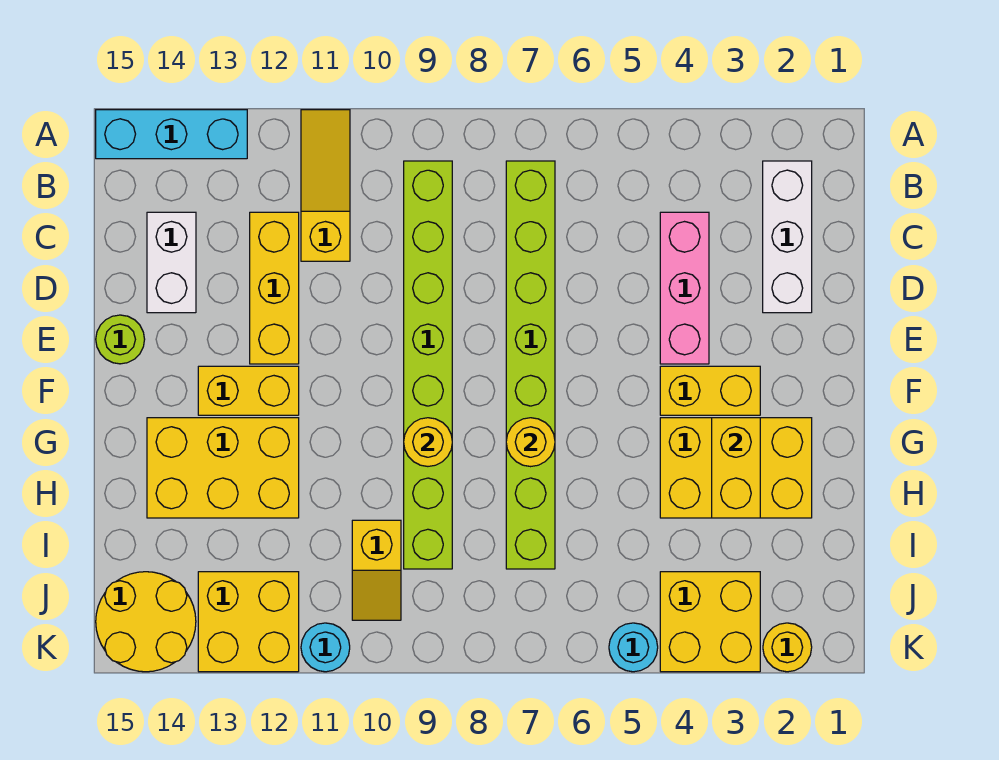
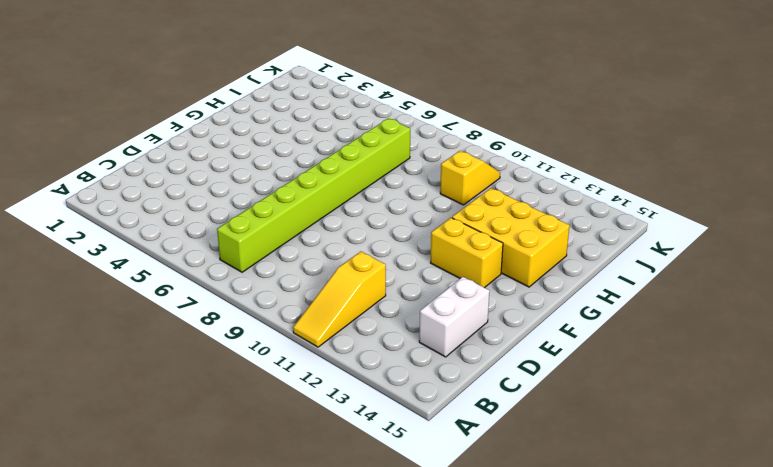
none -> cyan 1x3 brick [96,110,247,159]
none -> white 1x3 brick [763,161,812,313]
none -> lime 1x8 brick [404,161,452,569]

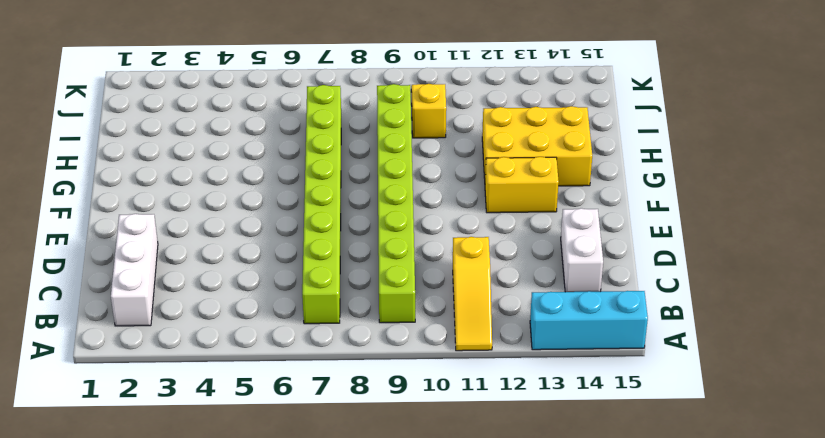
none -> pink 1x3 brick [660,212,709,364]
none -> yellow 1x3 brick [250,212,299,364]
none -> lime 1x1 round brick [96,315,145,364]

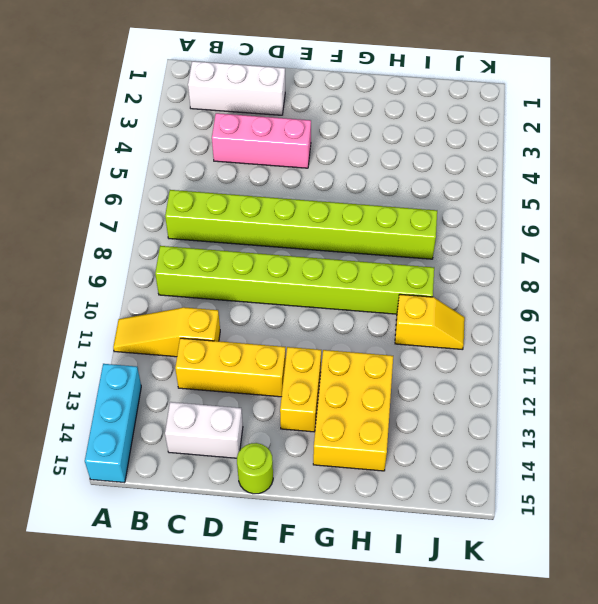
none -> yellow 1x2 brick [660,366,760,415]
none -> yellow 2x3 brick [660,418,812,518]
none -> yellow 2x2 brick [660,572,760,672]

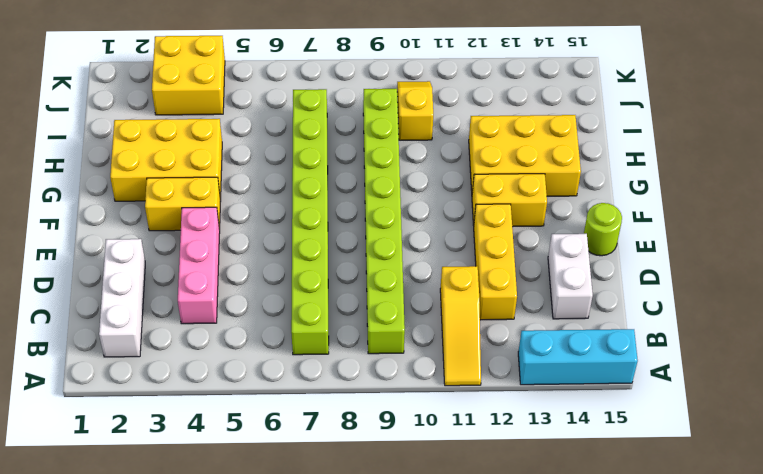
none -> yellow 2x2 brick [198,572,299,672]
none -> yellow 2x2 round brick [96,572,196,672]
none -> yellow 1x1 round brick [763,623,812,672]

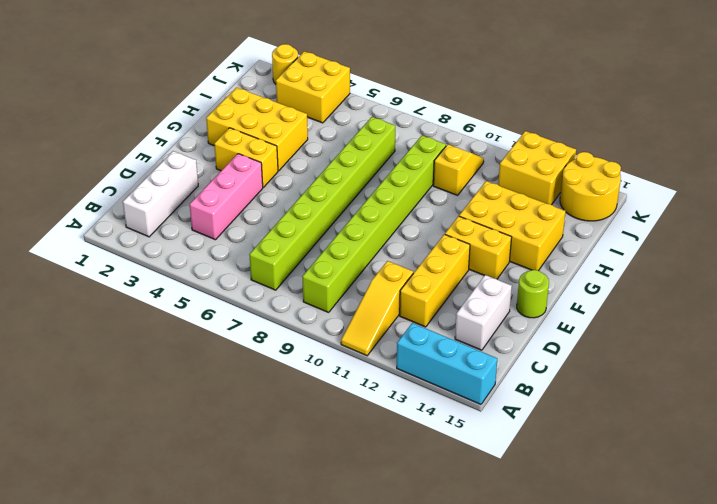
none -> cyan 1x1 round brick [609,623,658,672]
none -> cyan 1x1 round brick [301,623,350,672]
none -> yellow 1x2 brick [712,418,760,518]

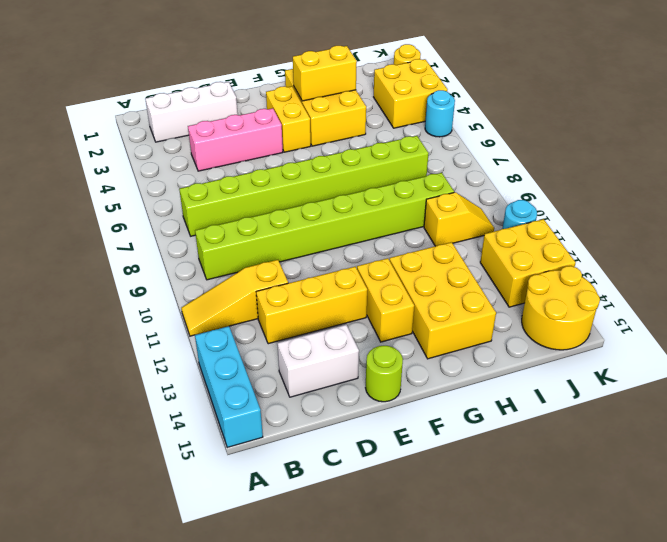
none -> yellow 1x1 round brick [506,418,555,467]
none -> yellow 1x1 round brick [404,418,452,466]

